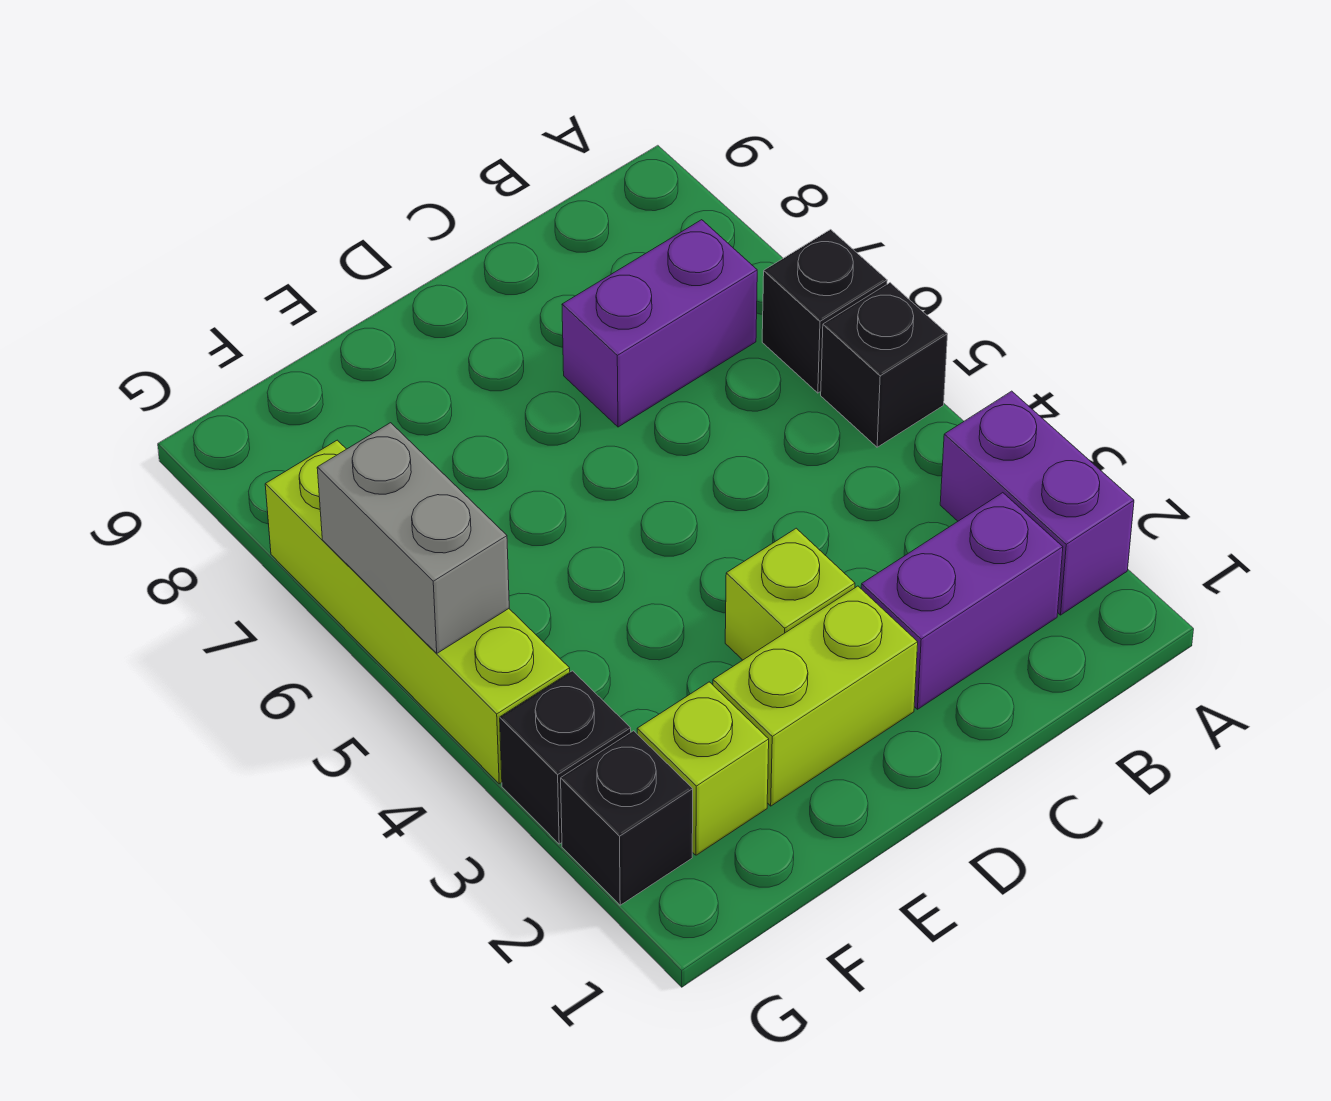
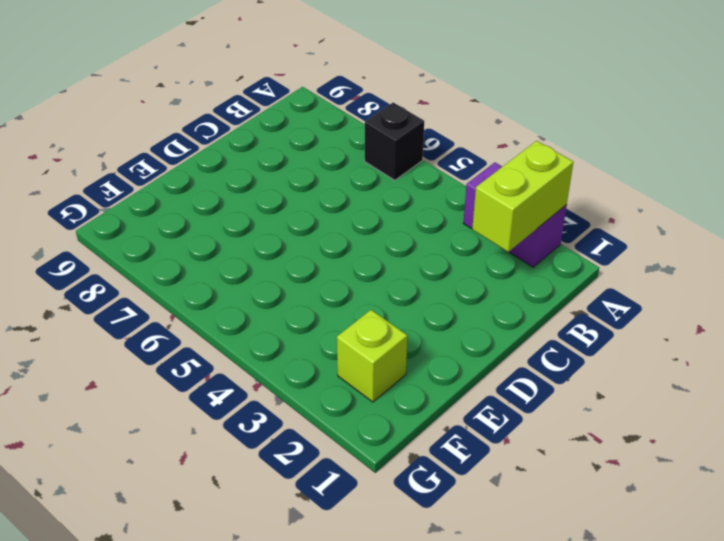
lime 1x2 brick [472,141,573,252] -> lime 1x2 brick moved to [713,586,918,806]
none -> black 1x1 brick [821,283,948,447]
none -> purple 1x2 brick [861,493,1063,709]
none -> purple 1x2 brick [562,220,757,427]

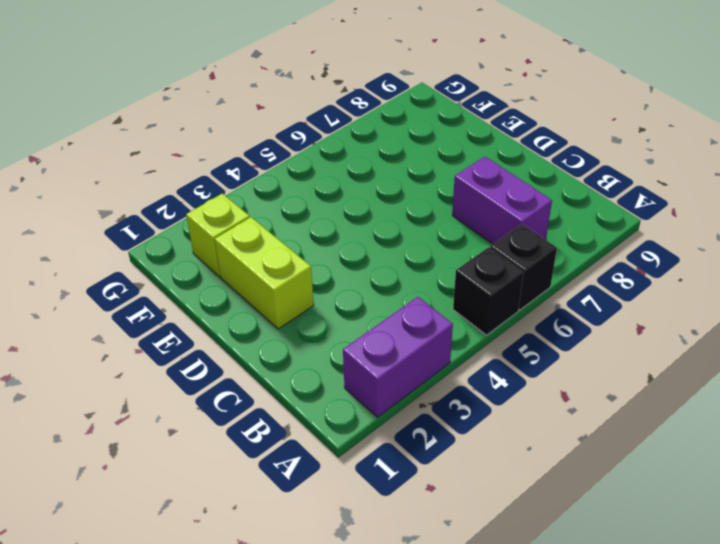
none -> purple 1x2 brick [861,493,1063,709]
none -> lime 1x1 brick [725,528,855,660]
none -> black 1x1 brick [561,731,693,905]

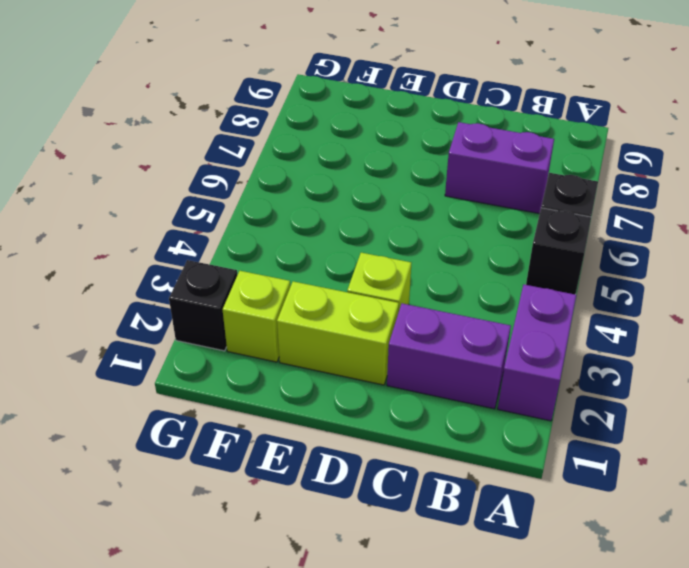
none -> black 1x1 brick [500,671,631,844]
none -> lime 1x4 brick [265,440,570,784]
none -> grey 1x2 brick [317,423,509,653]

